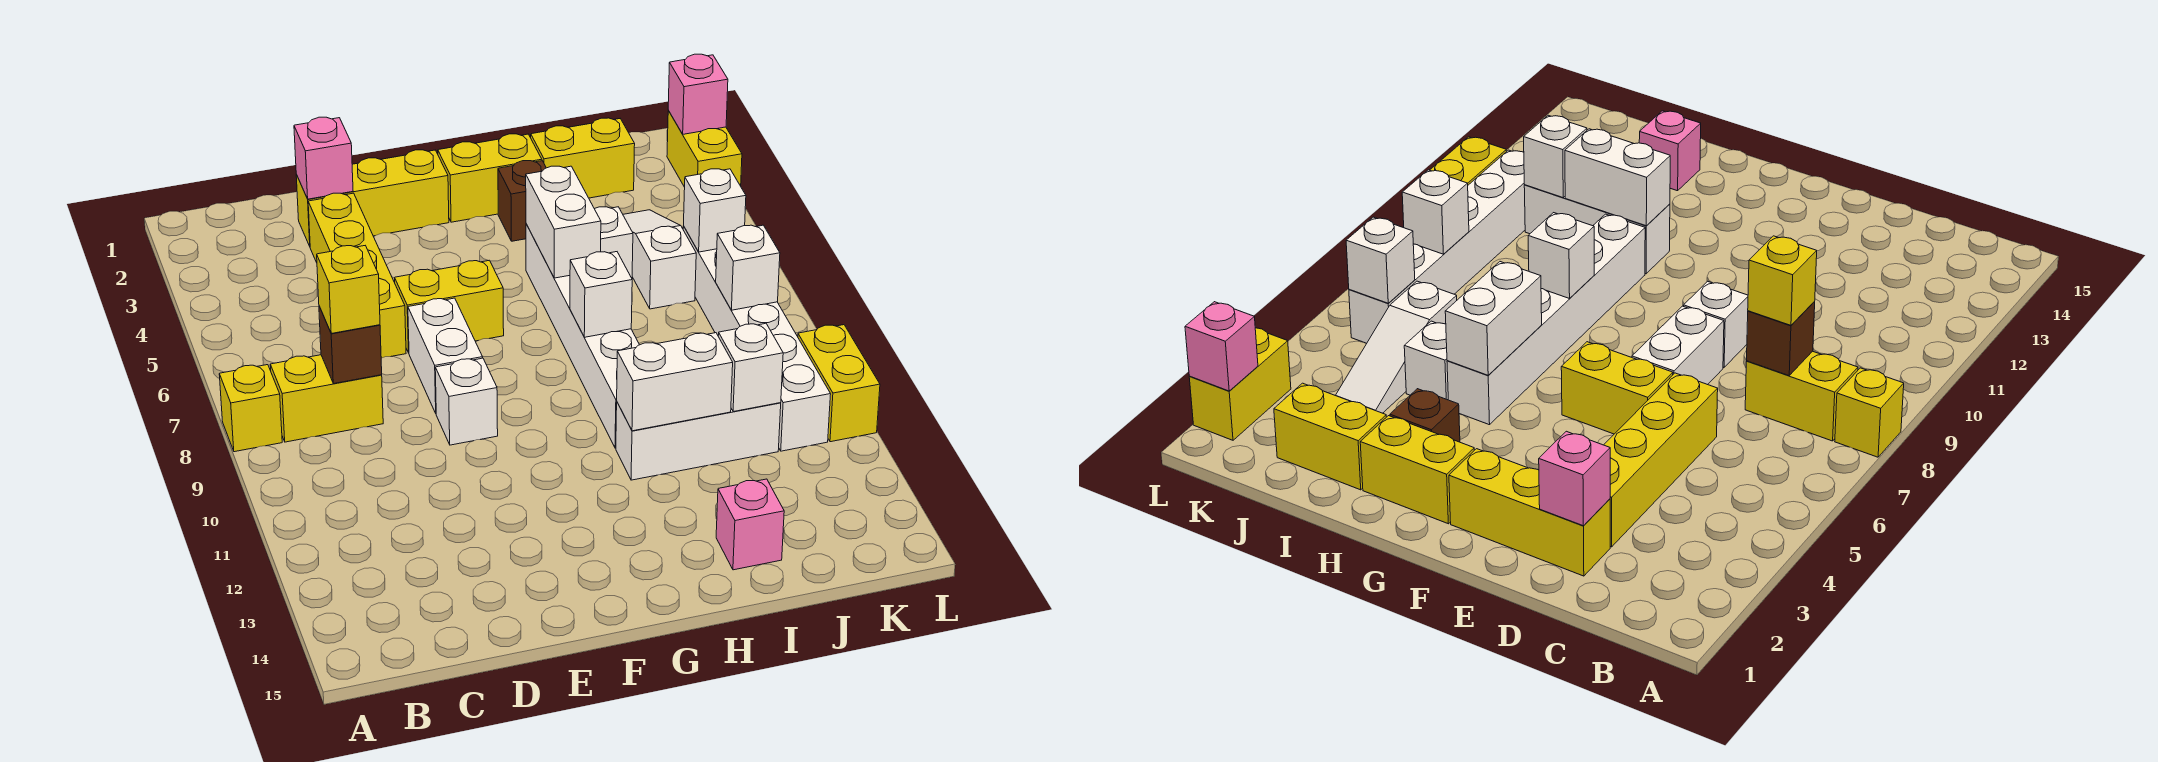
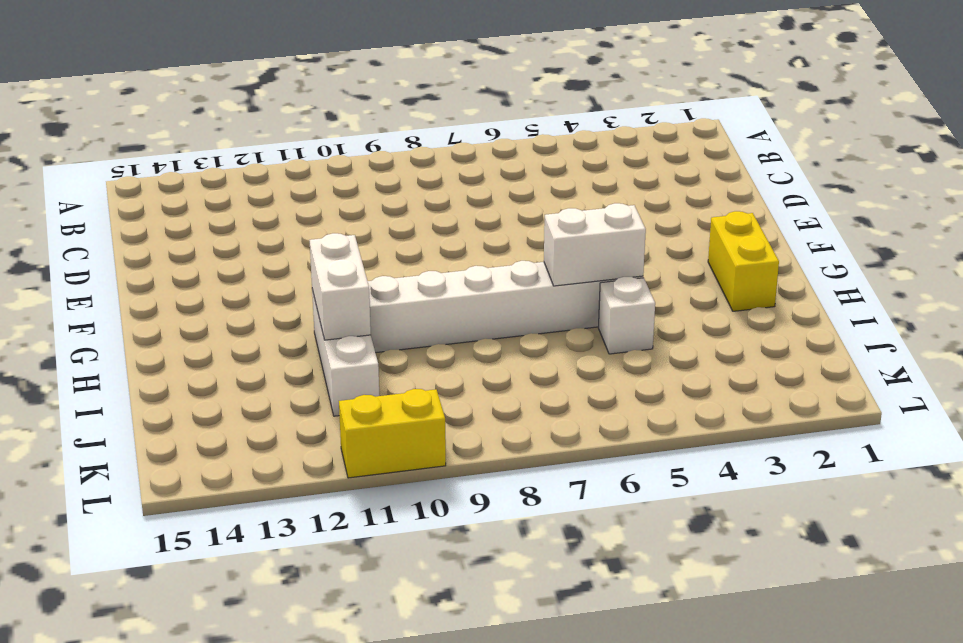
none -> yellow 1x1 brick [219,365,282,452]
none -> yellow 1x2 brick [270,355,383,442]
none -> yellow 1x3 brick [296,150,449,246]

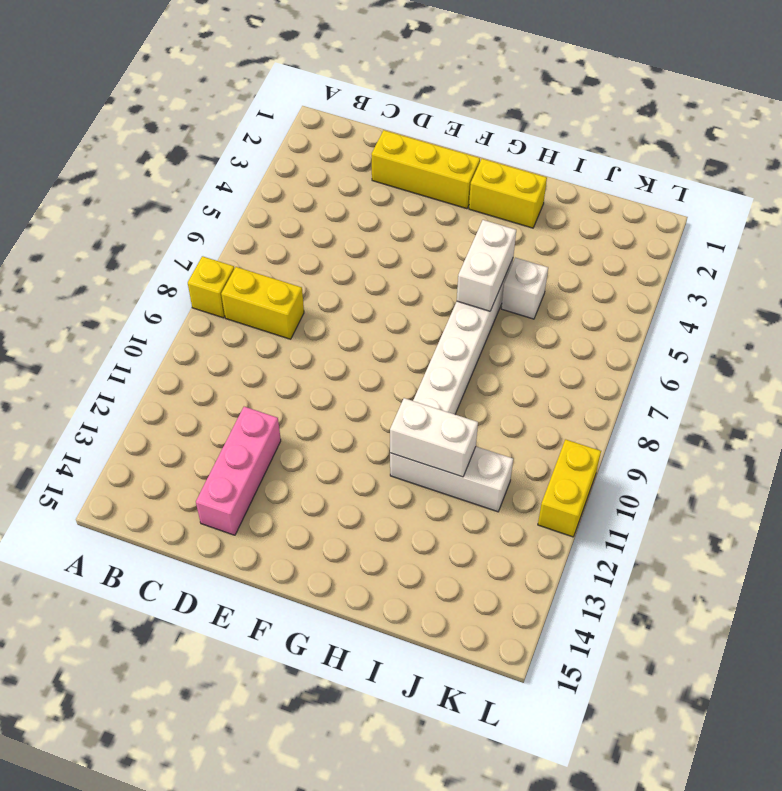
pink 1x3 brick [196,407,281,535] -> none
none -> yellow 1x4 brick [308,193,406,358]
none -> yellow 1x2 brick [395,260,504,353]
none -> white 1x2 brick [408,298,483,413]

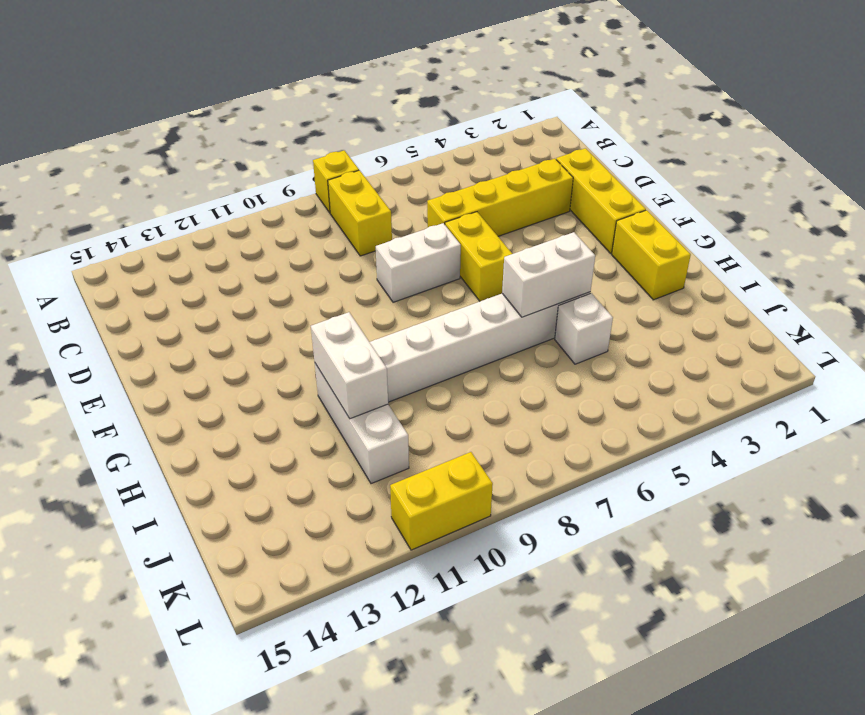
none -> white 1x1 brick [435,358,498,445]
none -> brown 1x1 brick [498,161,546,241]
none -> yellow 1x2 brick [531,118,635,198]

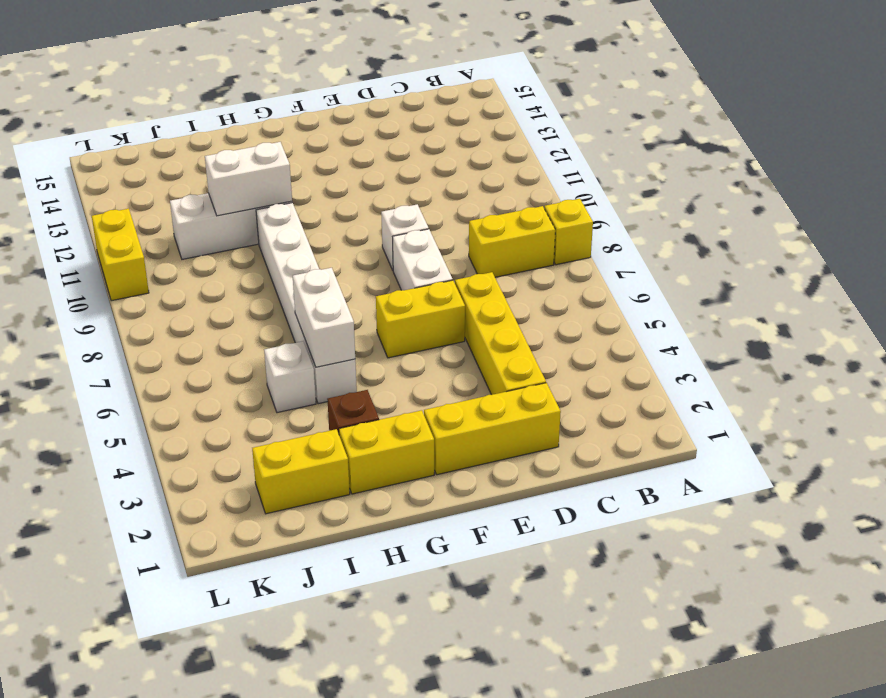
none -> pink 1x1 brick [716,479,784,570]
none -> white 1x3 slope [623,210,696,309]
none -> white 1x6 brick [683,226,831,451]

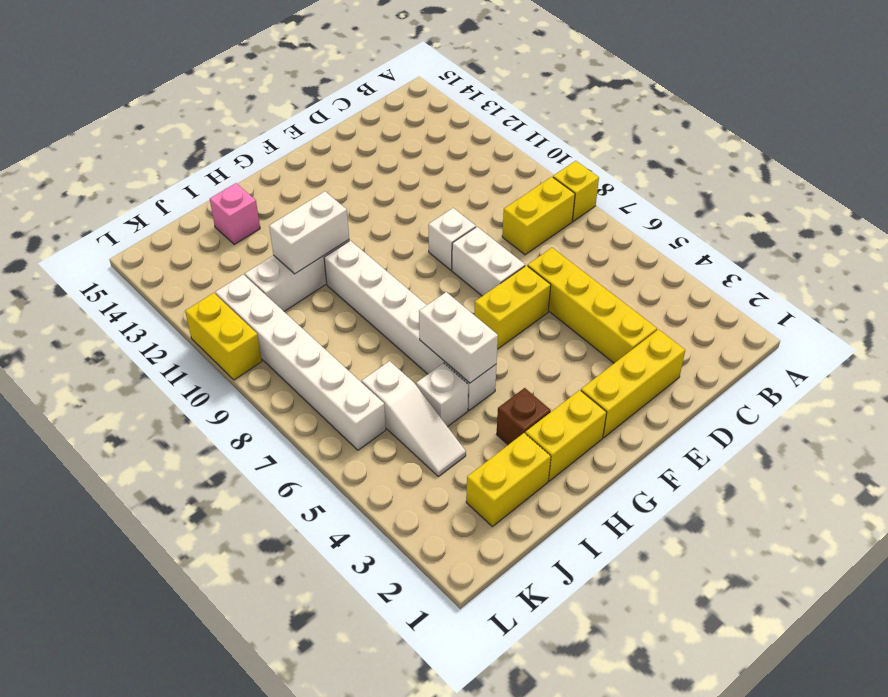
none -> yellow 1x2 brick [667,111,742,187]
none -> brown 1x1 brick [319,306,382,384]
none -> pink 1x1 brick [294,117,353,199]

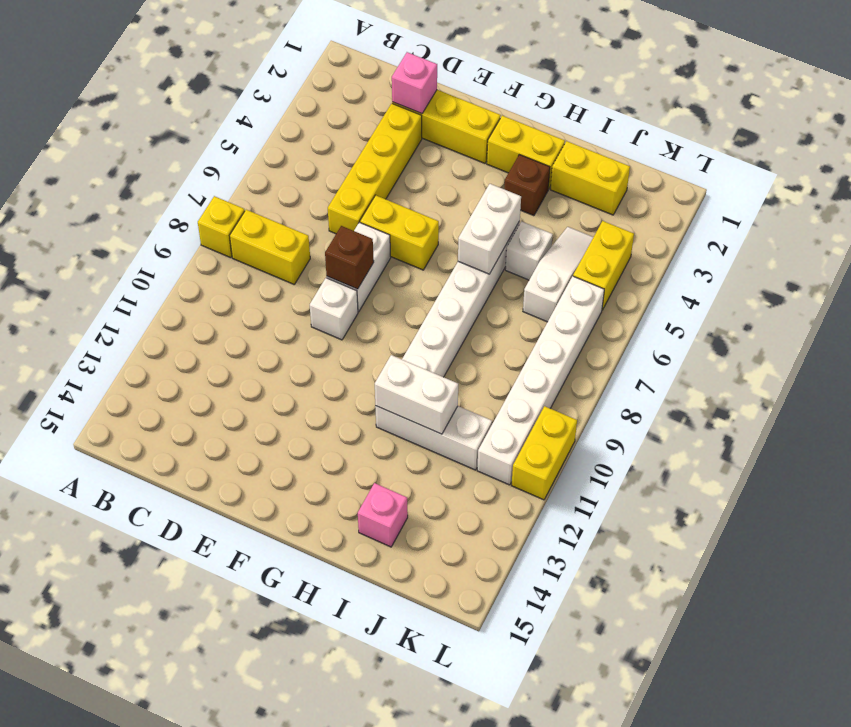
brown 1x1 brick [325,226,374,289] -> brown 1x1 brick moved to [319,306,382,384]
yellow 1x2 brick [573,221,634,310] -> yellow 1x2 brick moved to [667,111,742,187]
none -> white 1x1 brick [570,252,632,337]
none -> white 1x1 brick [718,323,783,412]
none -> white 1x1 brick [684,169,746,252]

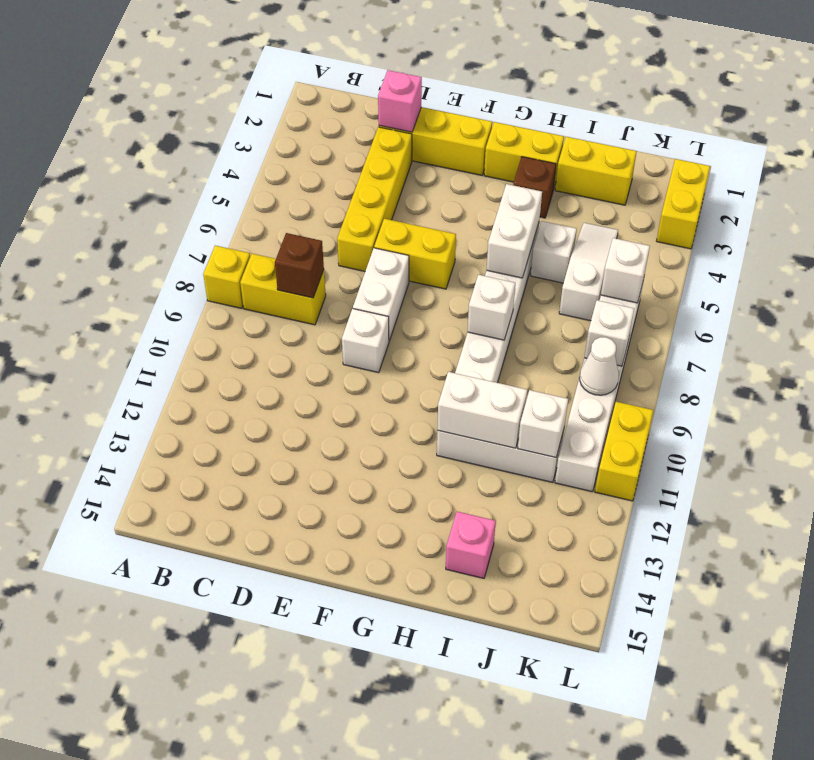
white 1x1 cone [580,337,619,395] -> none
none -> pink 1x1 brick [668,54,728,134]
none -> yellow 1x1 brick [317,246,380,333]

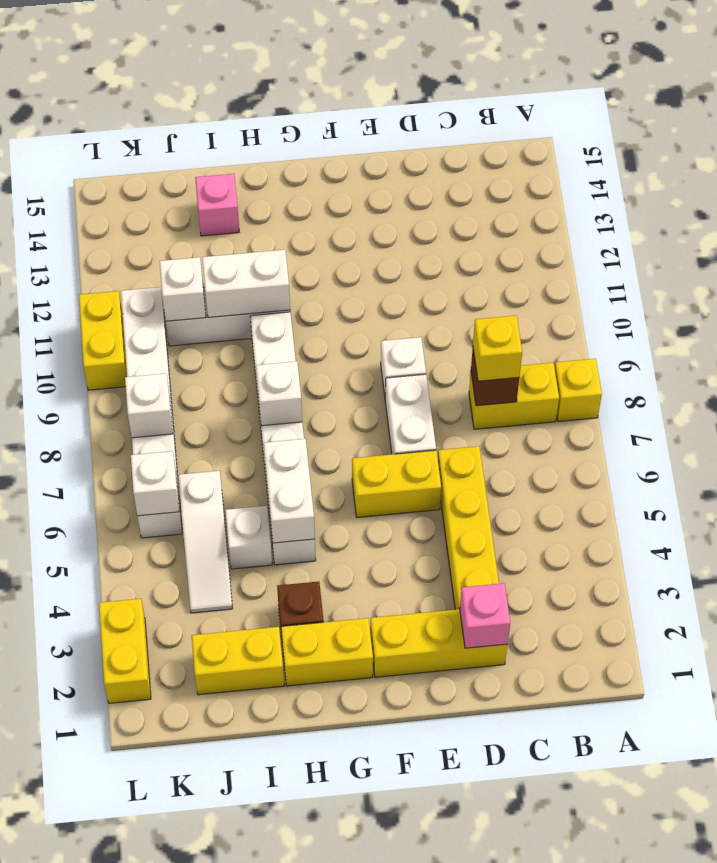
none -> pink 1x1 brick [668,54,728,134]

